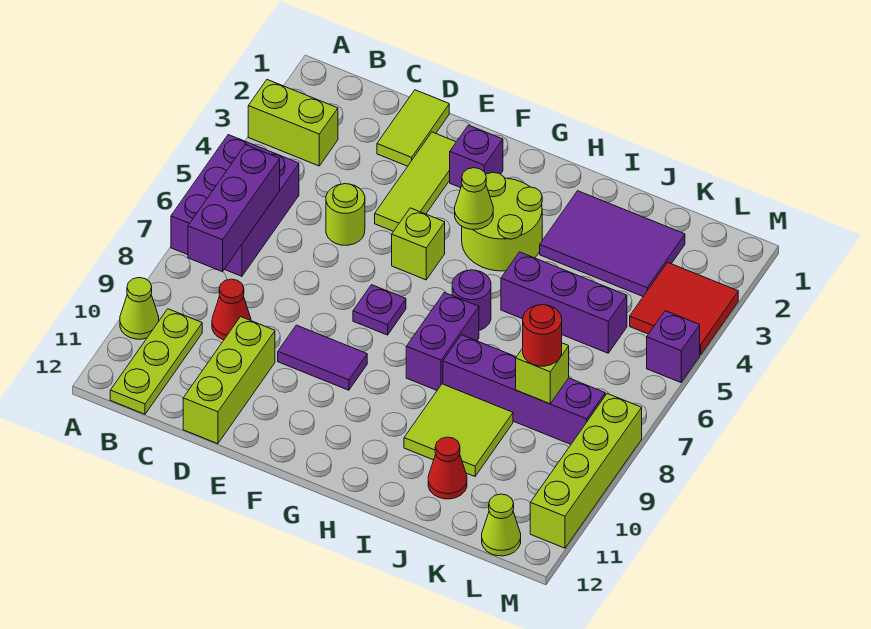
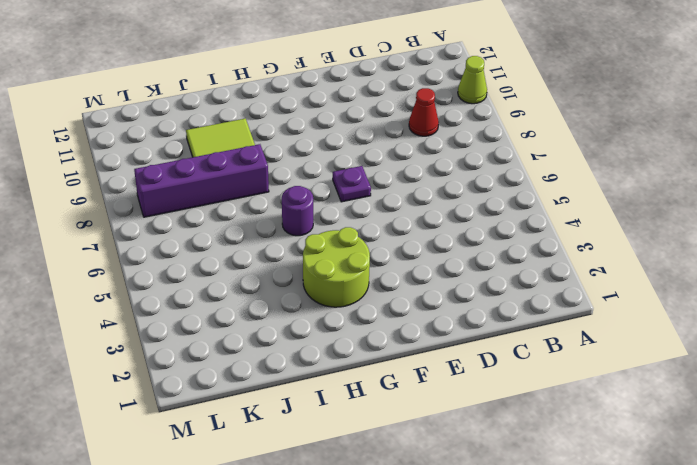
none -> lime 1x2 brick [248,80,338,166]
none -> purple 2x3 brick [171,135,299,276]
none -> lime 1x3 plate [110,309,202,414]

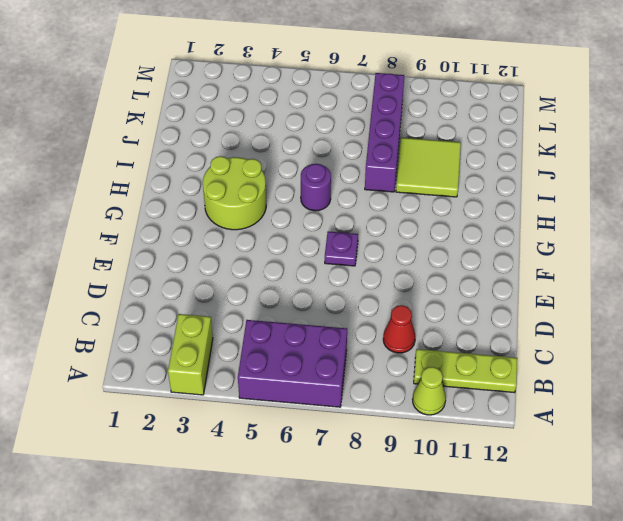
none -> lime 1x2 tile [377,90,449,166]
none -> lime 1x1 round brick [326,184,365,245]
none -> lime 1x3 brick [183,317,275,444]

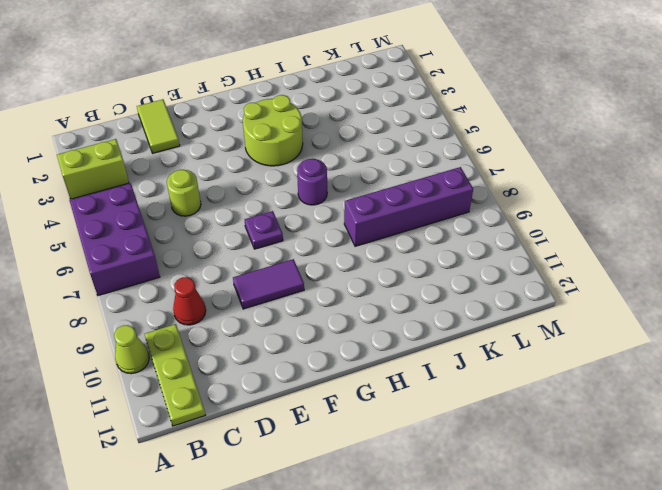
none -> lime 1x3 brick [183,317,275,444]
none -> lime 1x3 tile [375,132,456,231]
none -> purple 1x1 brick [450,125,503,188]

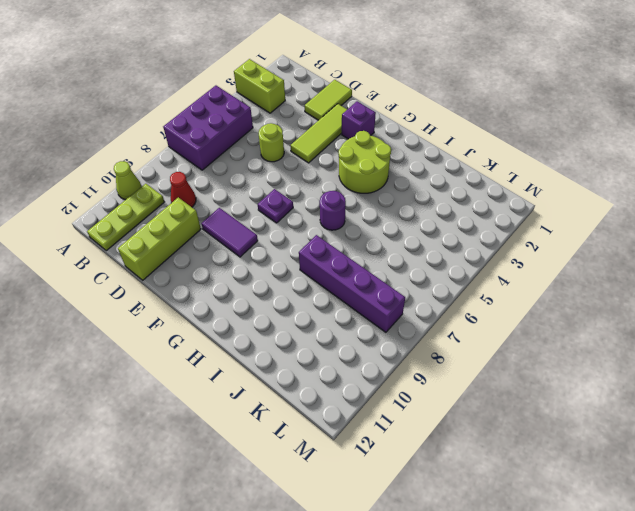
none -> lime 1x1 brick [392,208,445,280]
none -> purple 1x2 brick [406,293,479,390]
none -> purple 2x3 tile [540,191,685,296]

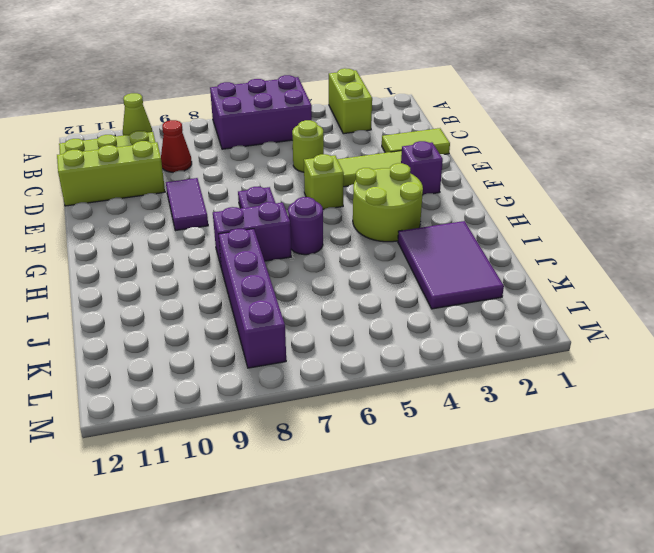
none -> purple 1x3 brick [501,252,627,353]
none -> lime 2x2 tile [404,384,513,476]
none -> red 1x1 cone [428,437,467,499]

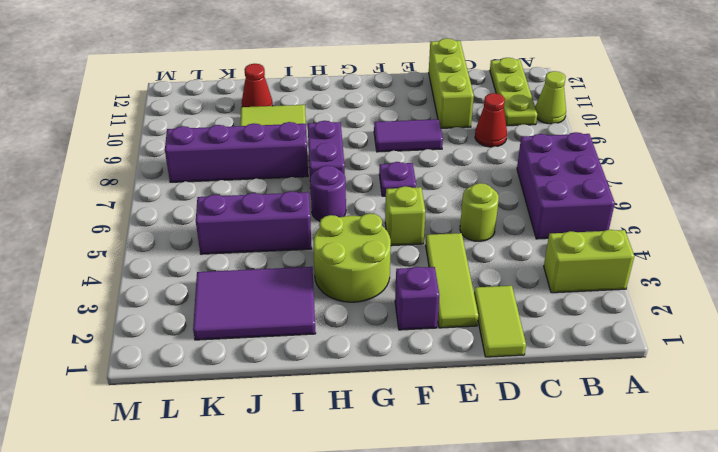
none -> red 2x2 tile [630,262,738,355]
none -> lime 1x1 cone [482,494,521,556]
none -> purple 1x1 brick [647,311,700,382]

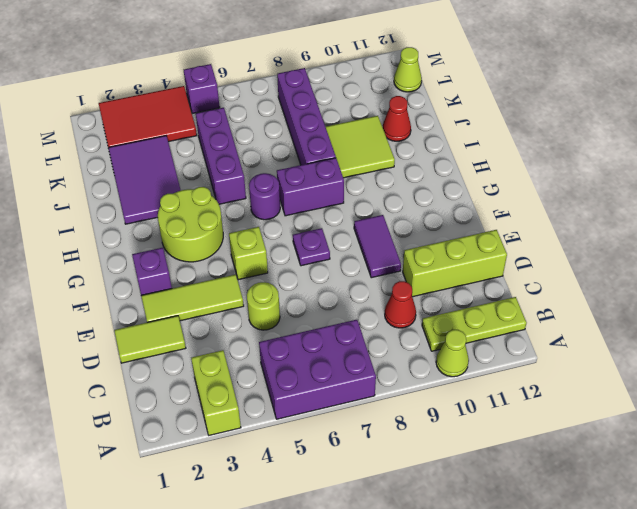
red 2x3 tile [99,86,197,147] -> red 2x2 tile [630,262,738,355]
none -> lime 1x4 brick [530,394,642,548]
none -> purple 1x3 brick [188,145,280,272]
none -> lime 1x1 cone [455,168,493,229]

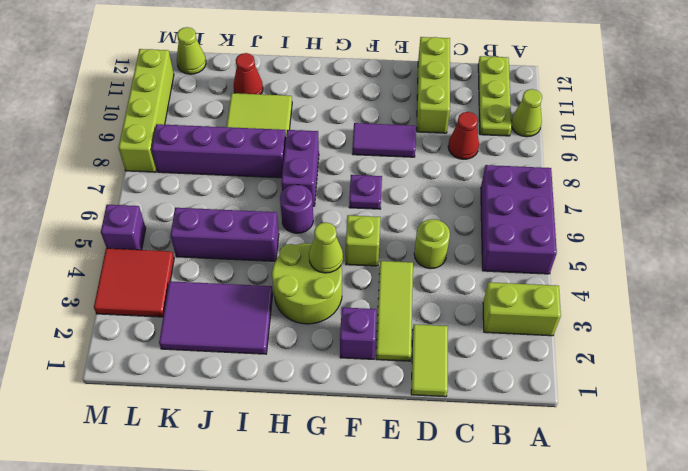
none -> purple 1x3 brick [188,145,280,272]
none -> lime 1x1 brick [516,343,569,404]
none -> red 1x1 round brick [523,305,562,366]

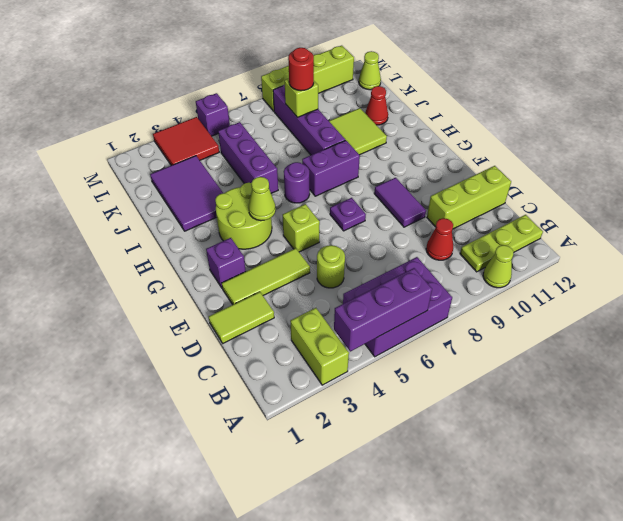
purple 1x3 brick [334,268,432,351] -> purple 1x3 brick moved to [188,145,280,272]

